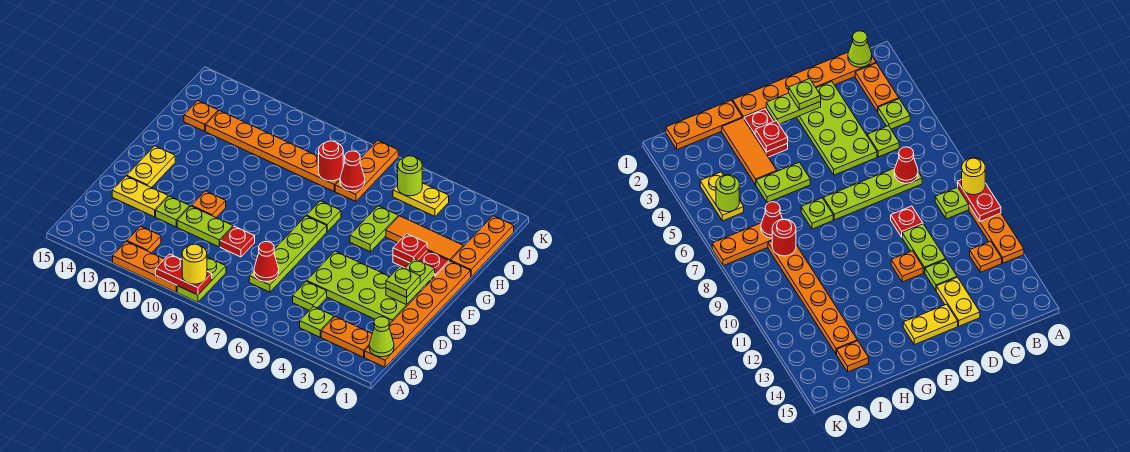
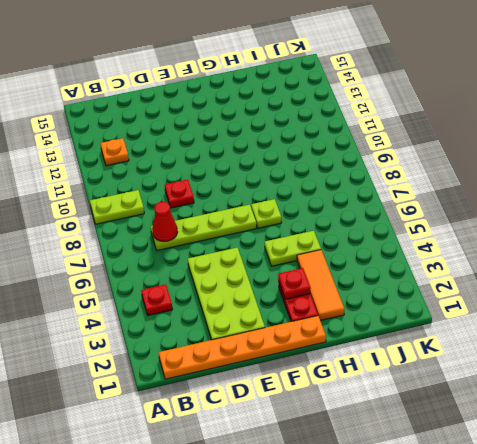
red 1x1 plate [141,284,173,315] -> lime 1x1 plate [300,307,334,337]
none -> orange 1x3 plate [113,241,177,292]
none -> orange 1x2 plate [321,317,372,357]
none -> lime 1x1 plate [293,281,327,310]
none -> lime 1x2 plate [177,206,233,247]

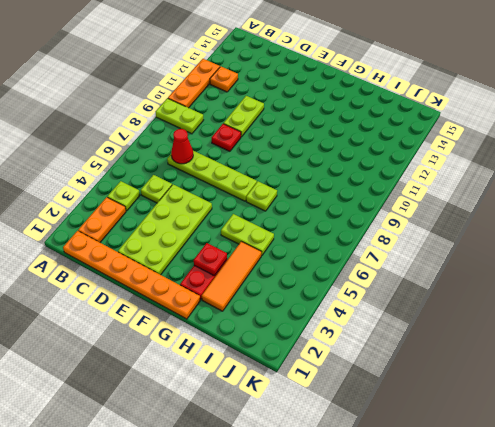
none -> lime 1x1 plate [156,196,190,227]
none -> yellow 1x2 plate [112,176,168,217]
none -> orange 1x1 plate [192,191,226,217]
none -> yellow 1x2 plate [127,146,175,188]

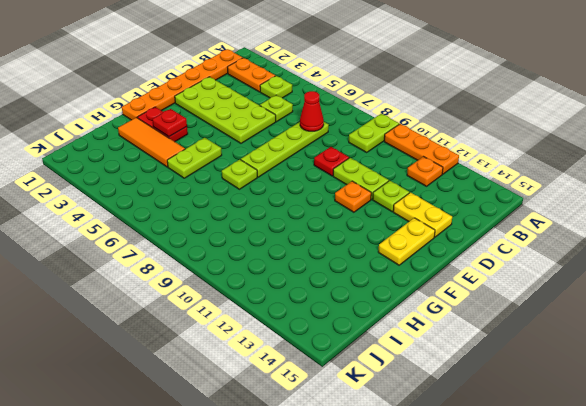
none -> orange 1x3 plate [451,216,514,277]
none -> orange 1x3 plate [335,141,398,202]
none -> orange 1x6 plate [206,111,340,191]
none -> orange 1x1 plate [184,101,218,131]

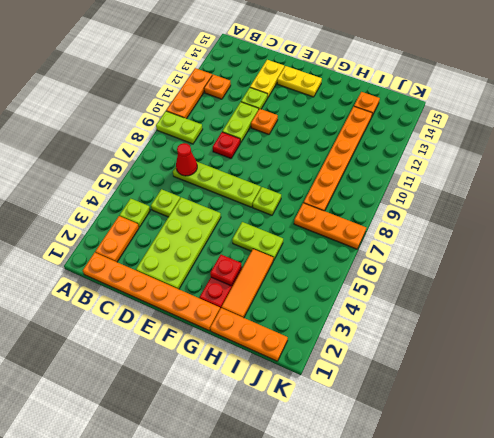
none -> yellow 1x2 plate [393,183,449,216]
none -> red 1x2 plate [156,254,212,295]
none -> lime 1x1 cone [369,317,394,357]
none -> lime 1x2 plate [386,259,435,305]

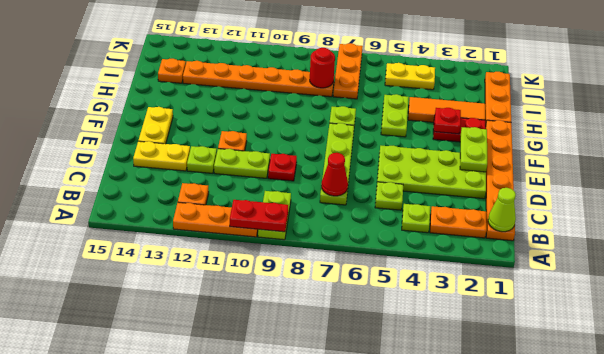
none -> red 1x1 cone [340,151,365,191]
none -> lime 1x1 round brick [398,156,422,196]
none -> yellow 1x1 round brick [182,244,207,284]
none -> lime 1x1 plate [386,266,420,297]

